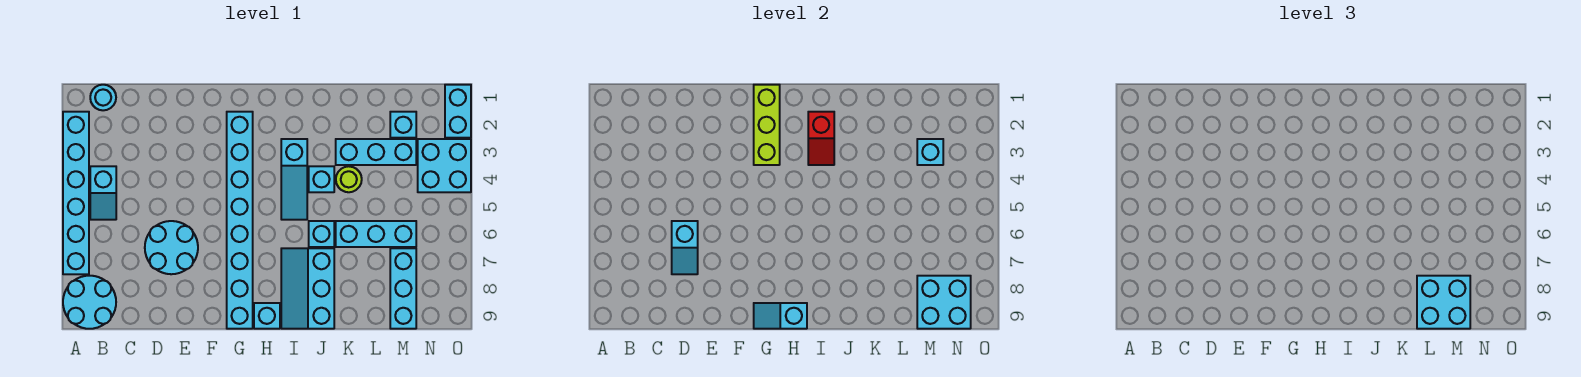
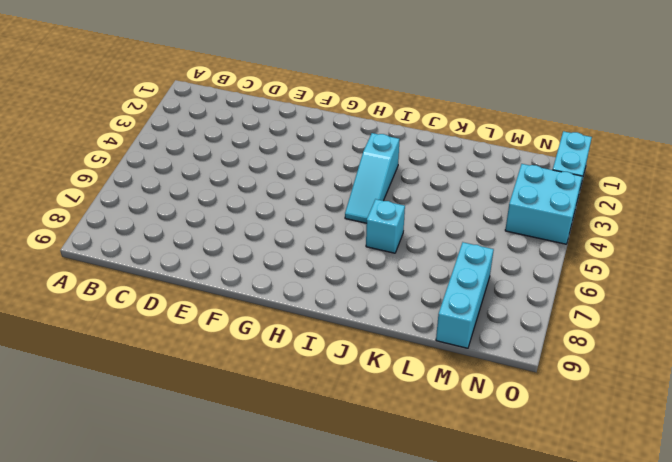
none -> cyan 1x6 brick [63,112,89,274]
none -> cyan 2x2 round brick [63,276,116,329]
none -> cyan 1x1 round brick [90,85,116,110]

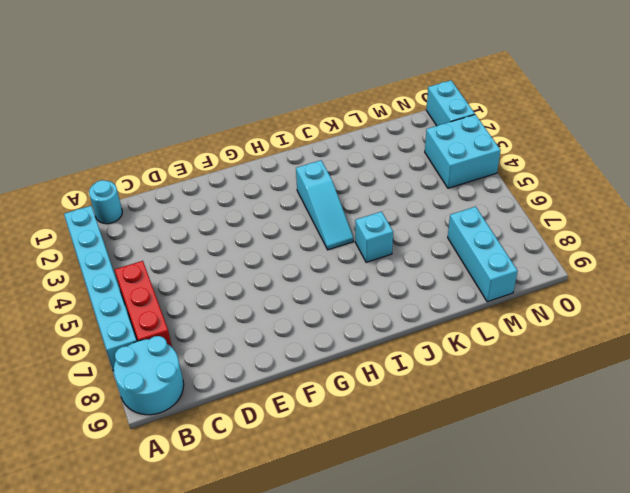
red 1x3 brick [115,261,172,347] -> cyan 1x2 slope [90,166,116,220]
none -> cyan 2x2 round brick [145,221,198,274]
none -> cyan 1x8 brick [227,112,253,329]
none -> cyan 1x1 brick [254,303,280,329]

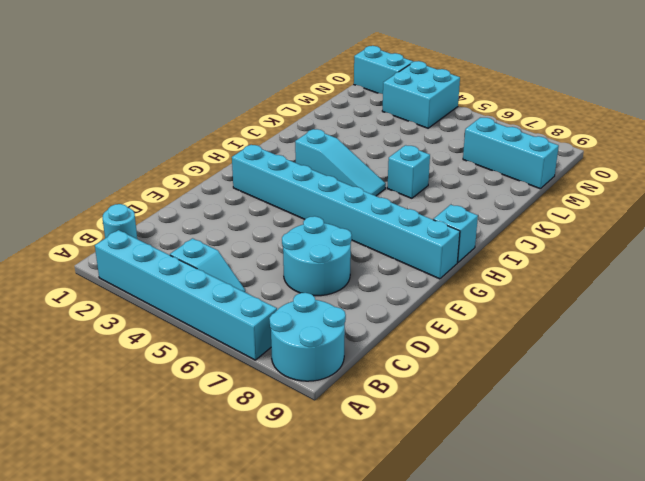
none -> cyan 2x3 slope [281,248,334,329]
none -> cyan 1x1 brick [309,166,334,192]
none -> cyan 1x3 brick [336,139,416,165]

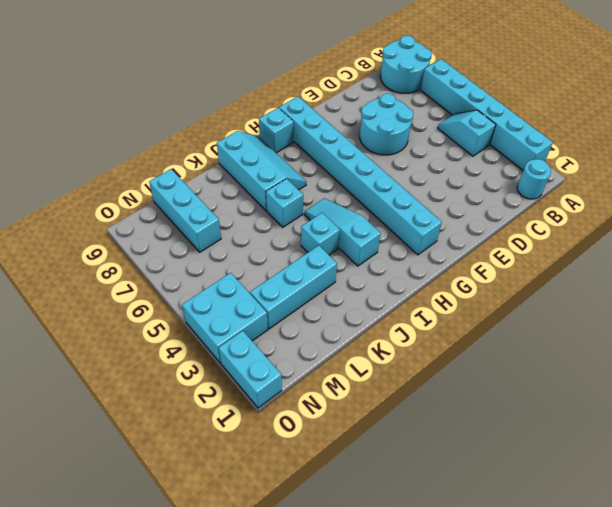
none -> lime 1x1 round brick [336,166,362,192]
none -> cyan 1x3 brick [336,221,416,247]
none -> cyan 1x1 brick [390,112,416,138]

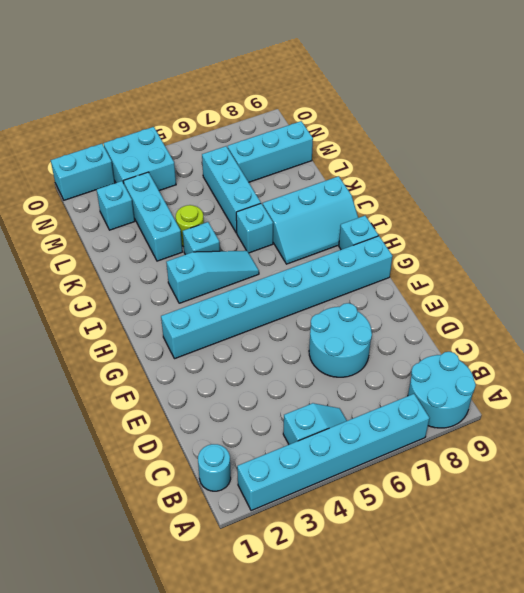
none -> cyan 1x2 slope [672,221,698,274]
none -> lime 1x3 brick [754,85,780,165]
none -> cyan 1x2 slope [754,303,807,329]

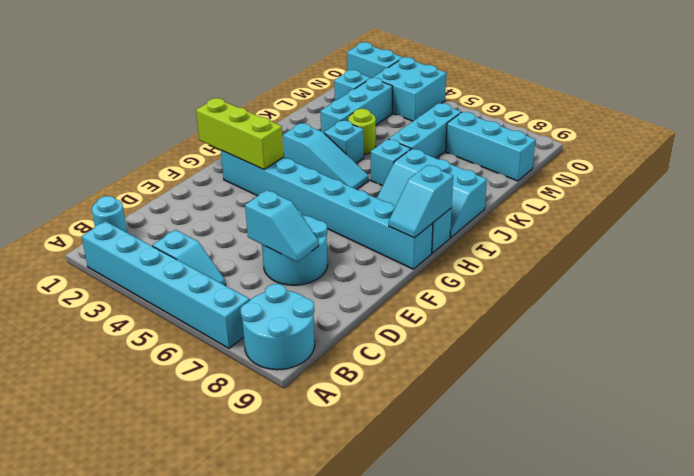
none -> red 1x2 slope [808,112,834,165]
none -> cyan 1x1 brick [917,139,943,165]
none -> cyan 2x2 brick [917,276,971,329]

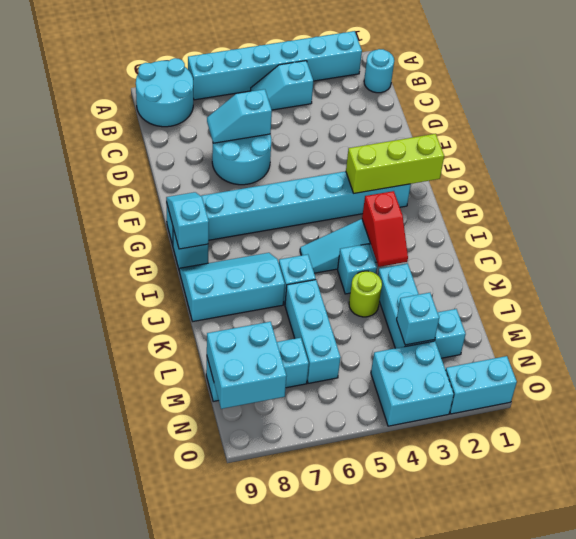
red 1x2 slope [362,191,408,267] -> red 1x2 slope turned to [808,112,834,165]
none -> cyan 2x2 brick [1417,276,1470,329]

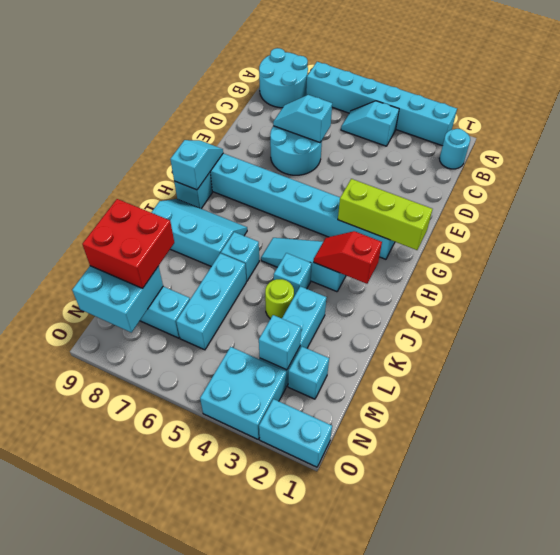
red 2x2 brick [82,199,174,288] -> cyan 2x2 brick [1417,276,1470,329]

